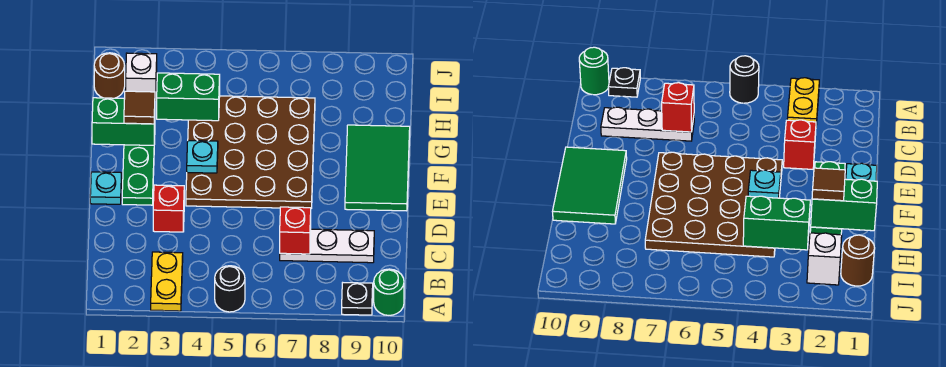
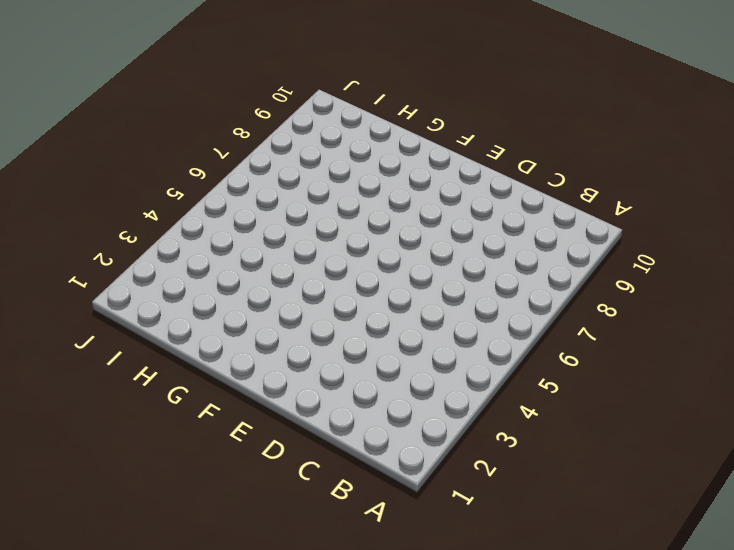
none -> yellow 1x2 plate [151,252,183,311]
none -> black 1x1 round brick [215,266,245,312]
none -> black 1x1 plate [342,283,373,315]

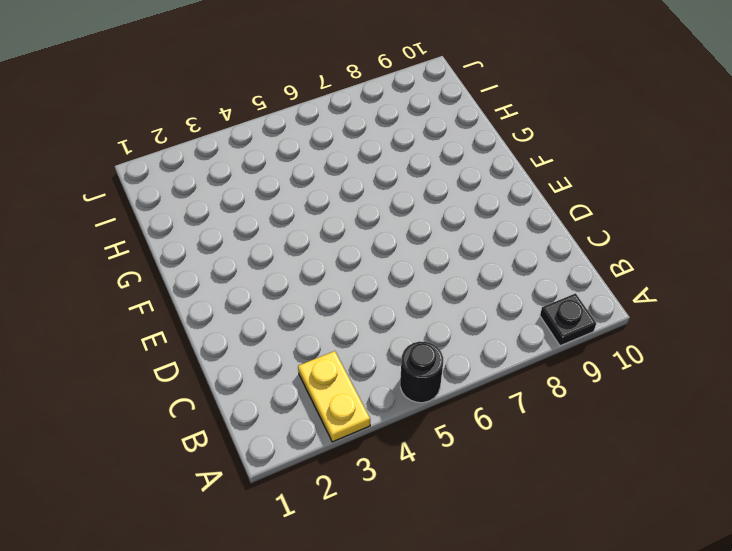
none -> green 1x1 round brick [374,269,404,315]
none -> white 1x3 plate [280,229,374,263]
none -> red 1x1 brick [153,185,184,232]

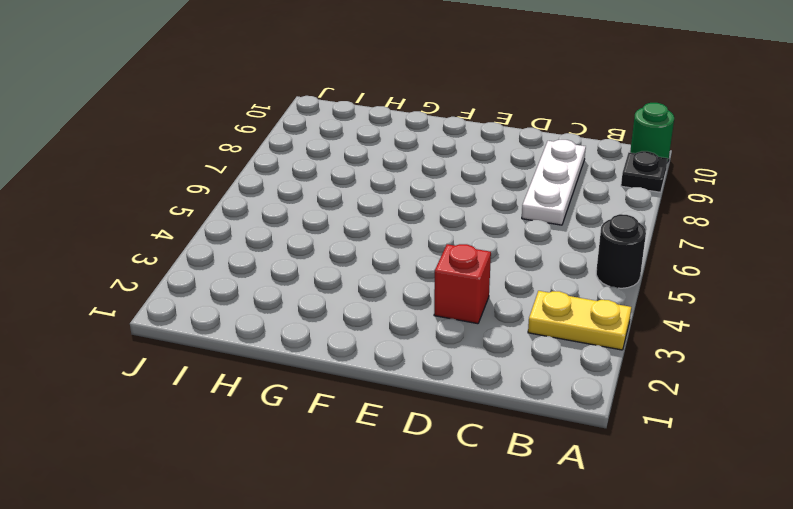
none -> cyan 1x1 plate [90,172,122,204]
none -> green 1x3 plate [122,138,155,205]
none -> brown 4x4 plate [186,96,315,208]

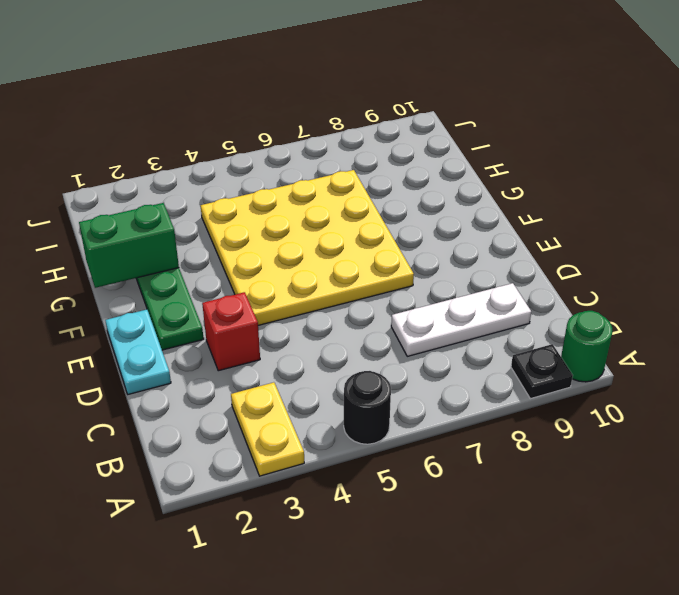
cyan 1x2 plate [105,309,171,394] -> cyan 1x1 plate [90,172,122,204]
yellow 4x4 plate [201,170,414,325] -> brown 4x4 plate [186,96,315,208]
none -> green 2x3 tile [345,125,410,211]
none -> brown 1x1 round brick [94,53,125,98]
none -> white 1x1 brick [126,53,157,100]

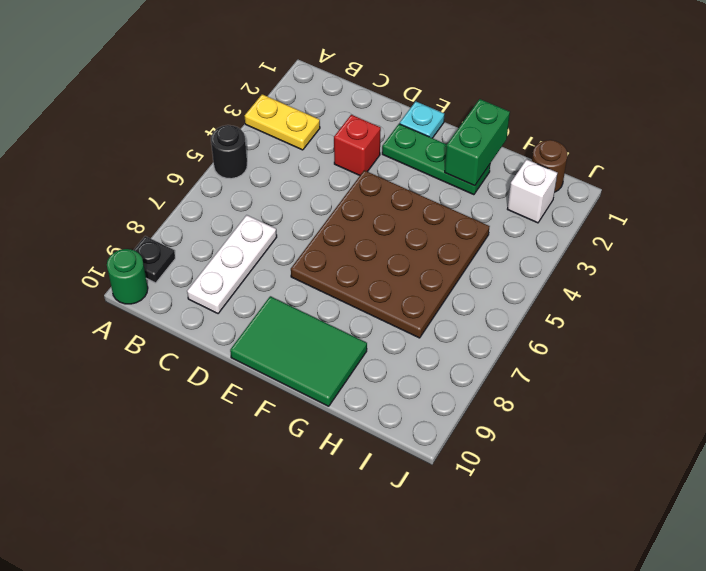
none -> red 1x1 brick [280,207,311,254]
none -> cyan 1x1 plate [187,141,218,173]
none -> green 1x2 brick [157,73,220,121]

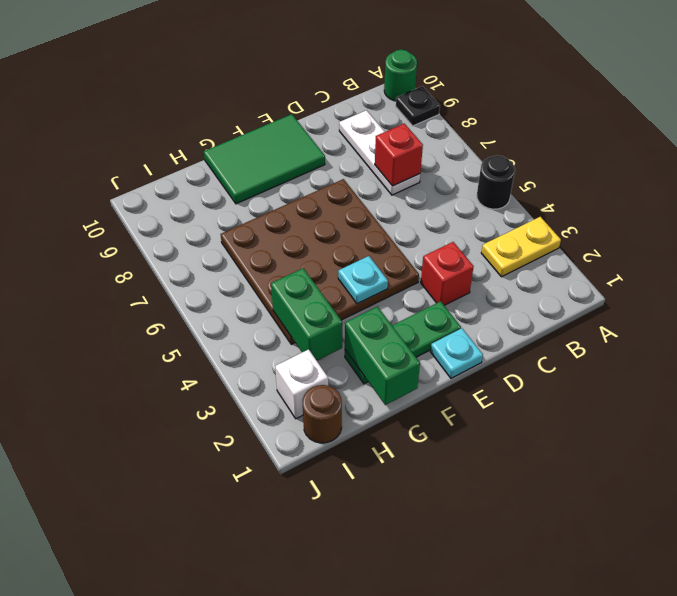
none -> brown 1x1 tile [124,91,155,124]

